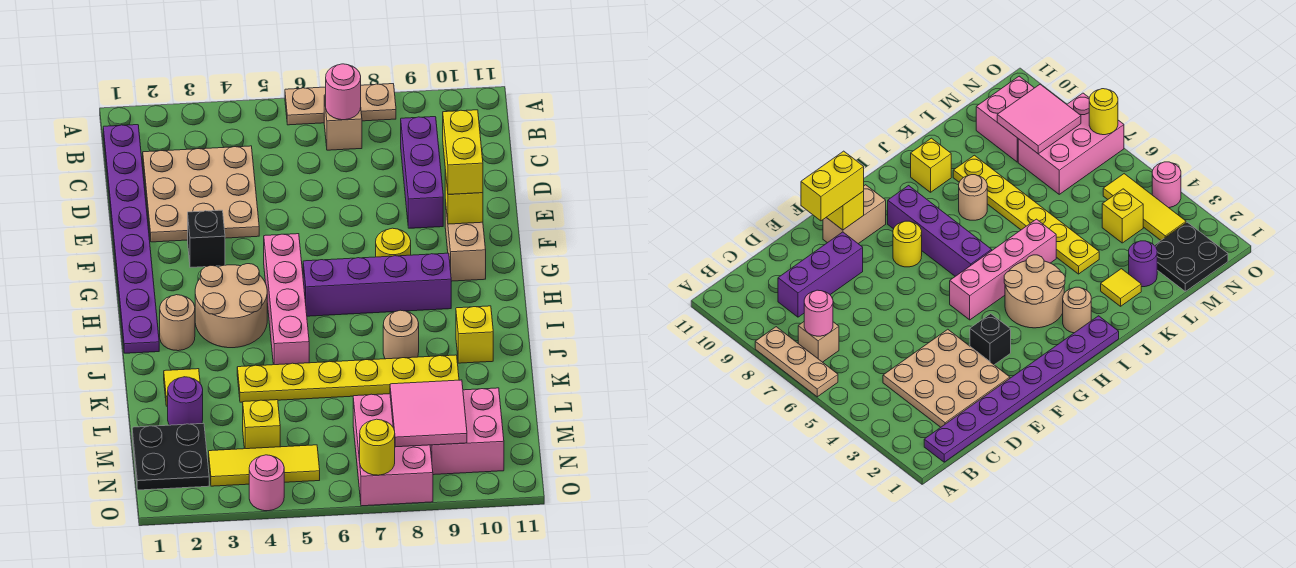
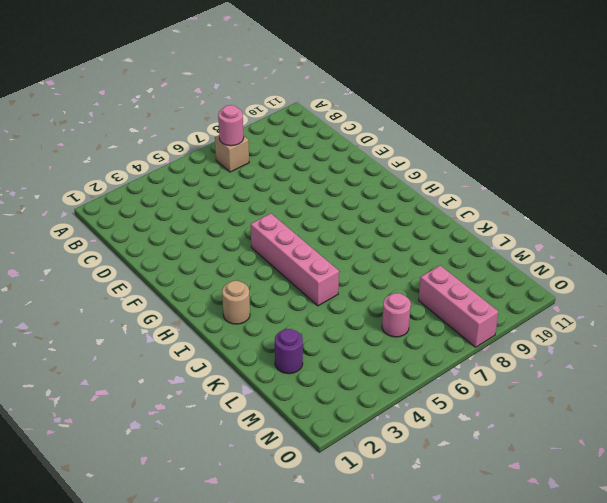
pink 1x1 round brick [382,293,411,337] -> pink 1x1 round brick moved to [249,455,284,511]
pink 1x3 brick [419,266,498,347] -> pink 2x3 brick [353,394,433,506]
none -> tan 1x3 plate [285,84,396,125]
none -> purple 1x8 plate [103,125,159,353]
none -> tan 3x3 plate [143,146,259,242]

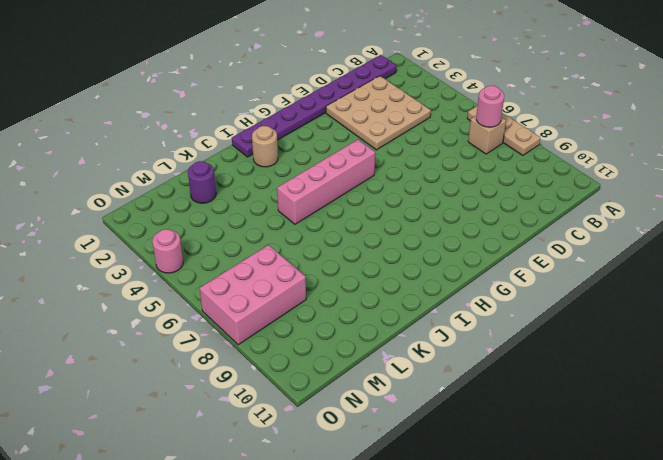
none -> purple 1x3 brick [401,117,443,228]
none -> black 1x1 brick [188,210,225,268]
none -> tan 1x2 brick [445,200,486,281]

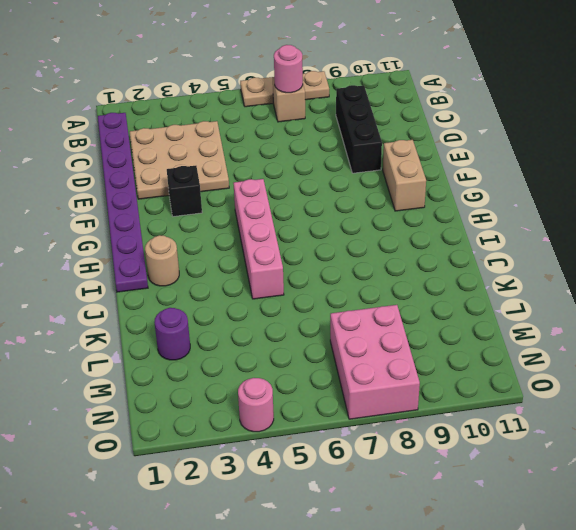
black 1x3 brick [336,85,382,173] -> purple 1x3 brick [401,117,443,228]
none -> yellow 1x1 round brick [376,228,411,257]
none -> tan 2x2 round brick [195,264,267,348]
none -> purple 1x4 brick [303,253,451,316]

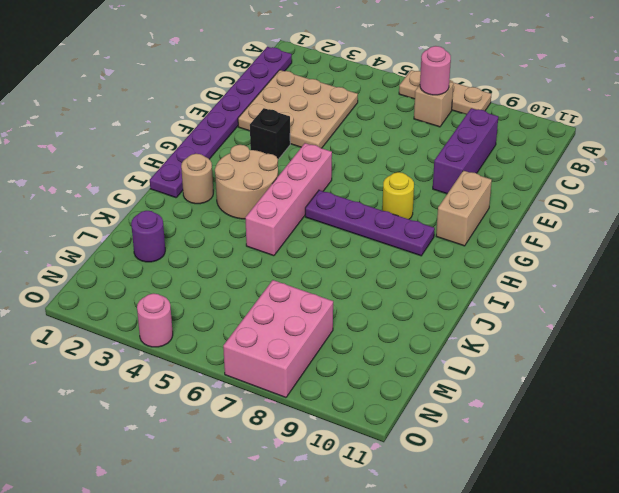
purple 1x4 plate [305,190,435,256] -> purple 1x4 brick [303,253,451,316]
none -> tan 1x1 round brick [383,310,419,359]
none -> yellow 1x1 brick [456,306,493,363]
none -> yellow 1x1 tile [164,369,200,406]

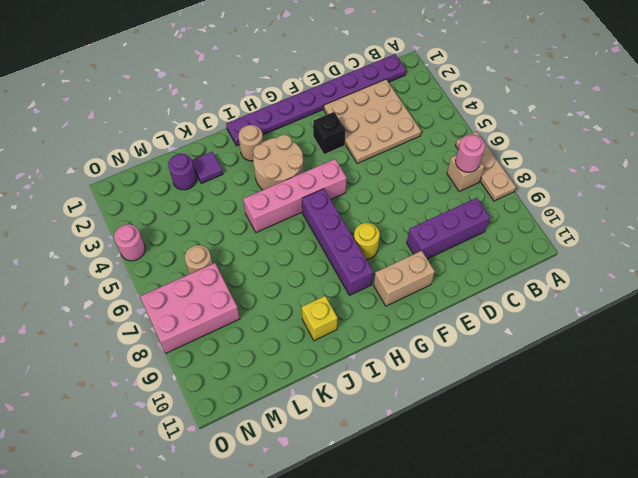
purple 1x1 tile [192,152,223,183] -> yellow 1x1 tile [164,369,200,406]
tan 1x1 round brick [185,245,213,274] -> tan 1x1 round brick moved to [383,310,419,359]
none -> yellow 1x6 plate [237,355,459,402]
none -> black 2x2 plate [132,423,209,490]
none -> yellow 1x1 brick [243,400,280,449]

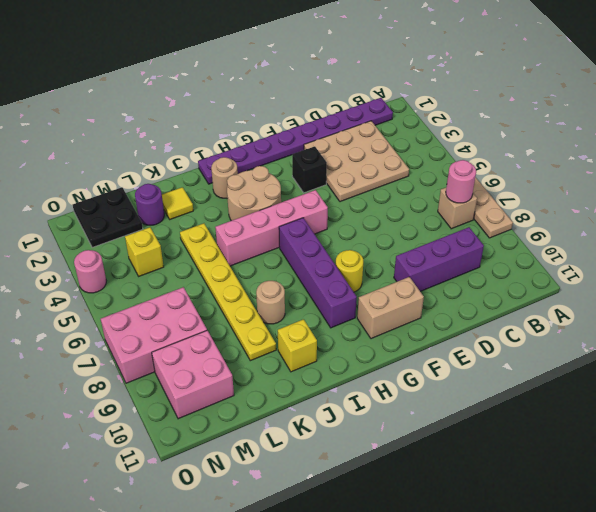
none -> yellow 1x3 tile [209,445,320,486]
none -> yellow 1x1 brick [445,170,483,224]
none -> pink 2x2 tile [390,380,467,447]

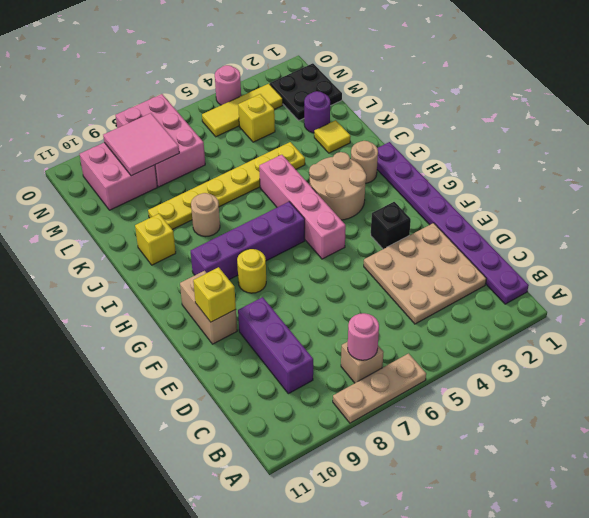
none -> yellow 1x1 round brick [360,419,395,475]
none -> yellow 1x2 brick [443,110,483,194]

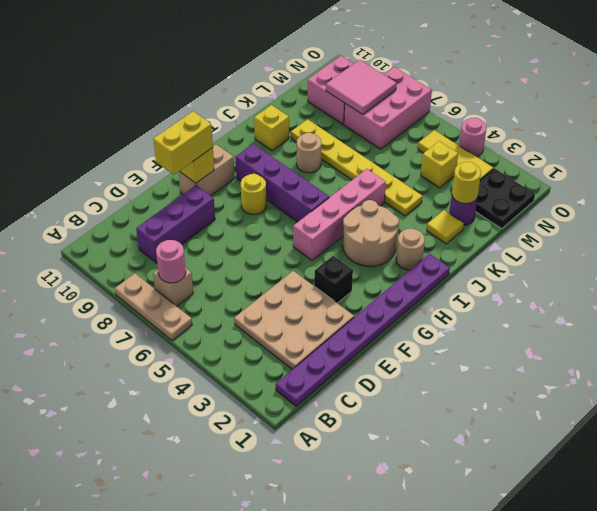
yellow 1x1 round brick [452,162,481,204] -> yellow 1x1 round brick moved to [360,419,395,475]

